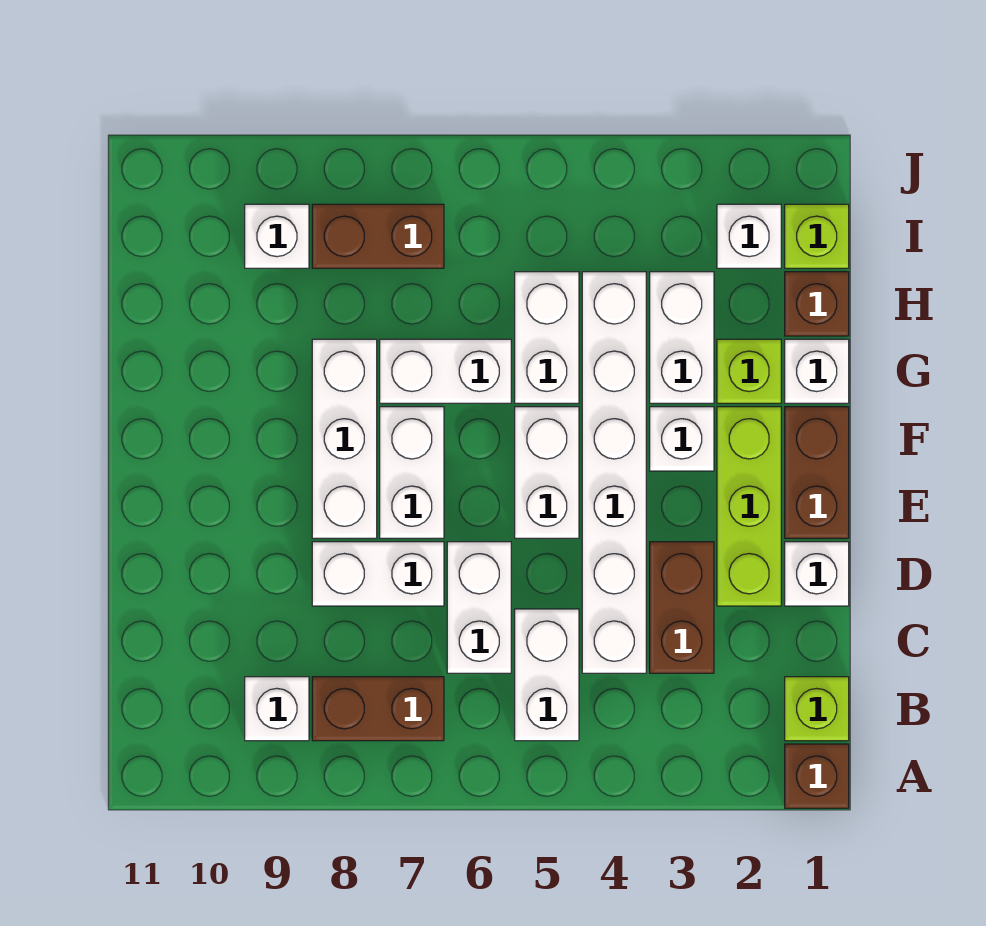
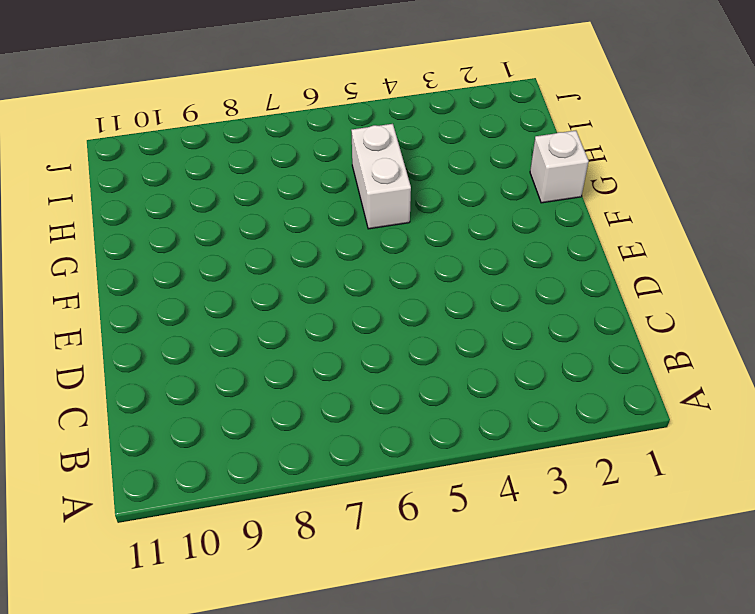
none -> brown 1x1 brick [785,744,849,808]
none -> lime 1x1 brick [785,677,849,741]
none -> white 1x2 brick [515,609,579,741]

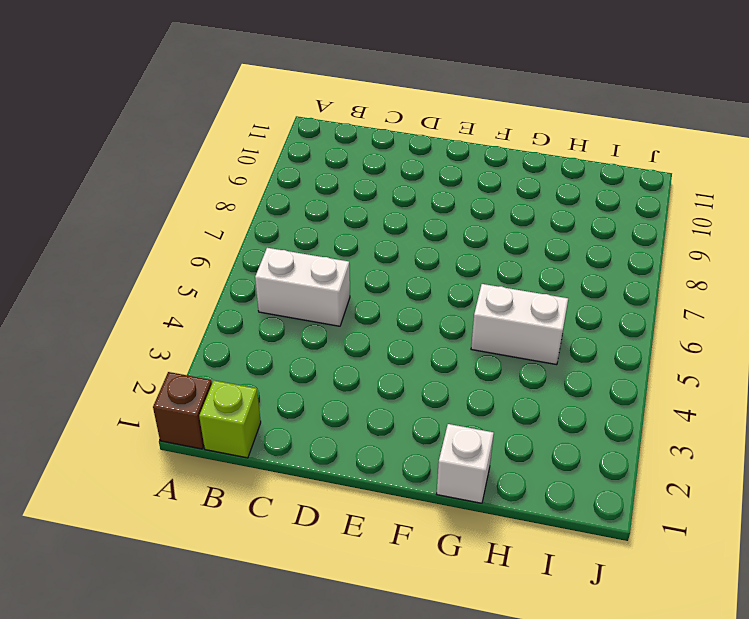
none -> brown 1x2 brick [312,677,444,741]
none -> white 1x1 brick [245,677,309,741]
none -> brown 1x2 brick [650,542,714,673]

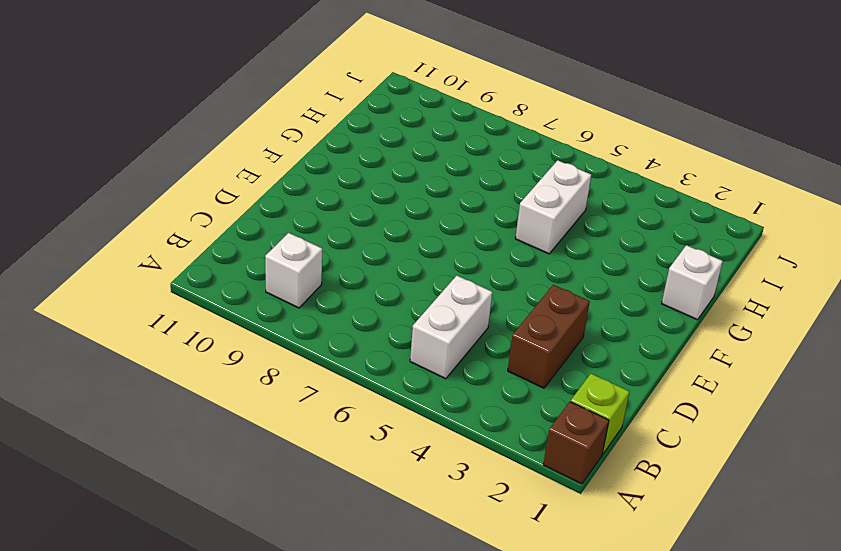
none -> brown 1x2 brick [312,677,444,741]
none -> white 1x6 brick [582,272,646,673]
none -> white 1x2 brick [447,542,511,673]

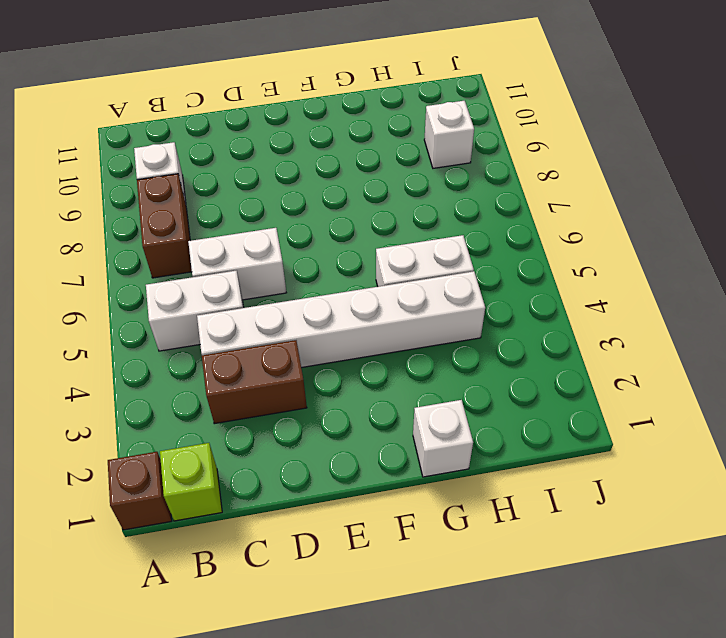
none -> white 1x1 brick [785,542,849,606]
none -> lime 1x3 brick [717,407,781,606]
none -> white 1x2 brick [312,542,444,606]

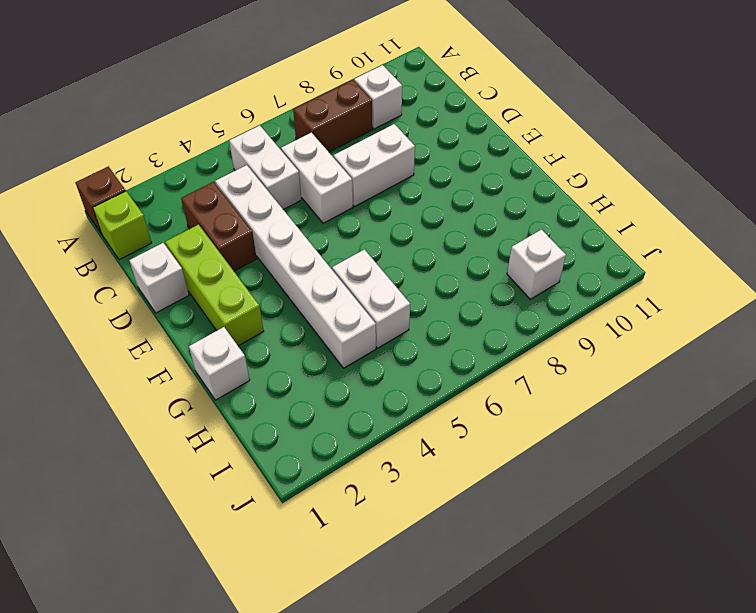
none -> brown 1x2 brick [785,407,849,538]
none -> white 1x2 brick [515,407,579,538]
none -> white 1x2 brick [380,407,444,538]

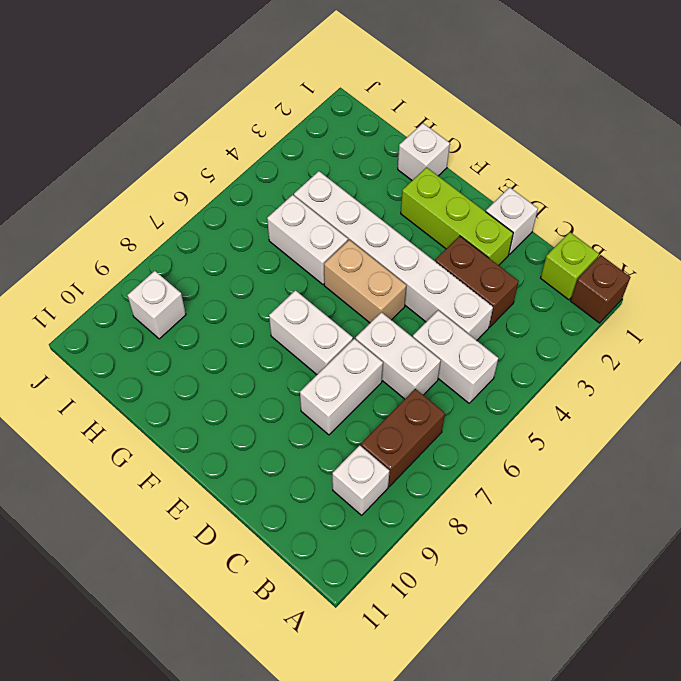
tan 1x2 brick [324,240,407,323] -> white 1x2 brick [515,407,579,538]
none -> brown 1x2 brick [785,407,849,538]
none -> white 1x3 brick [312,339,377,538]
none -> white 1x1 brick [650,407,714,471]

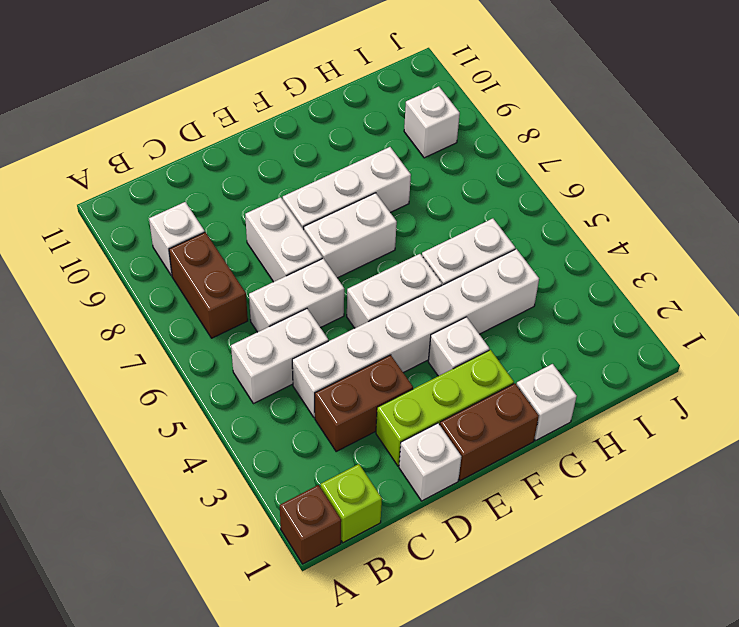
none -> lime 1x1 brick [717,339,781,403]
none -> white 1x2 brick [650,272,714,403]
none -> white 1x2 brick [380,339,511,403]

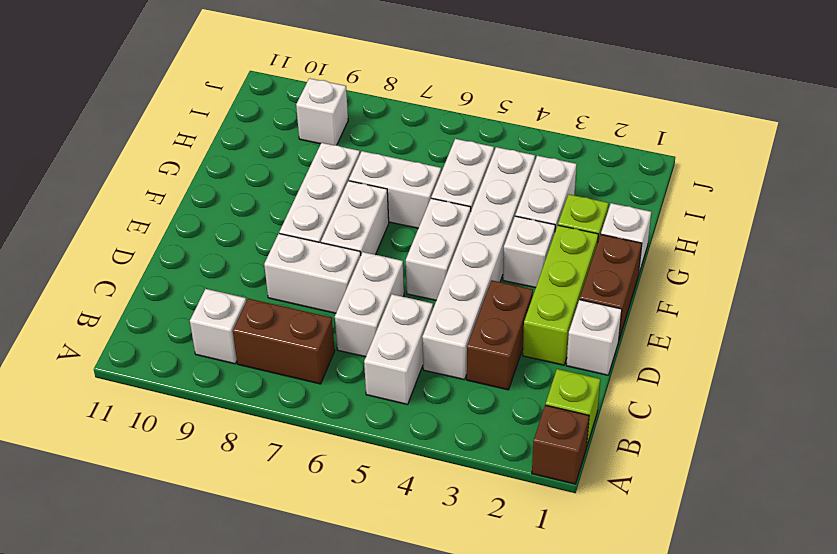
none -> brown 1x1 brick [785,272,849,336]
none -> lime 1x1 brick [785,204,849,268]
none -> white 1x1 brick [717,204,781,268]

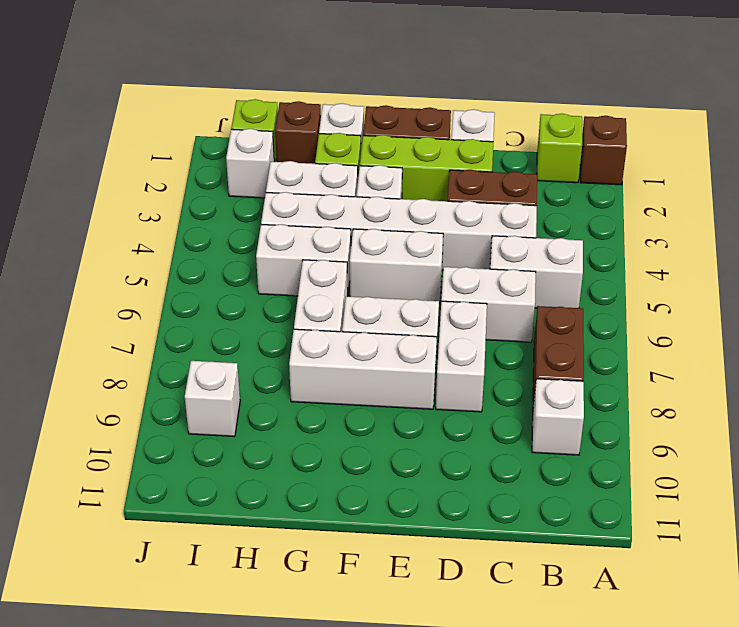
none -> brown 1x2 brick [312,204,444,268]

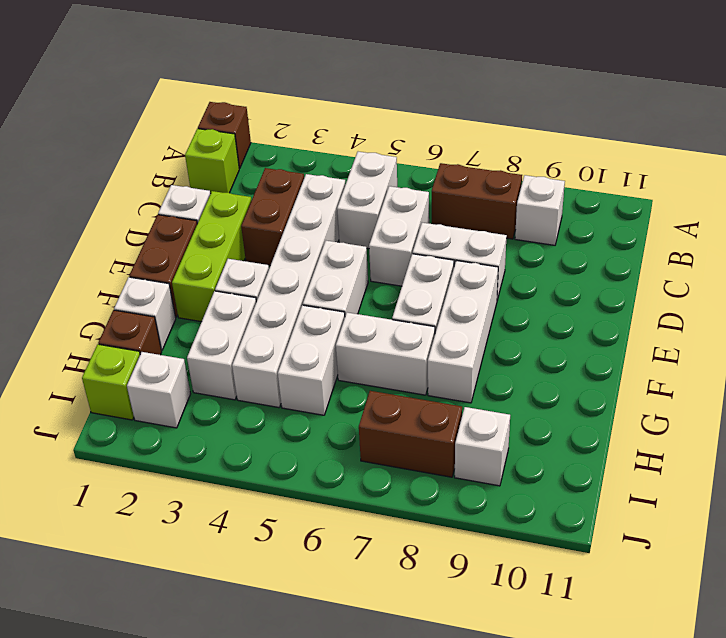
none -> lime 1x1 brick [717,339,781,403]

